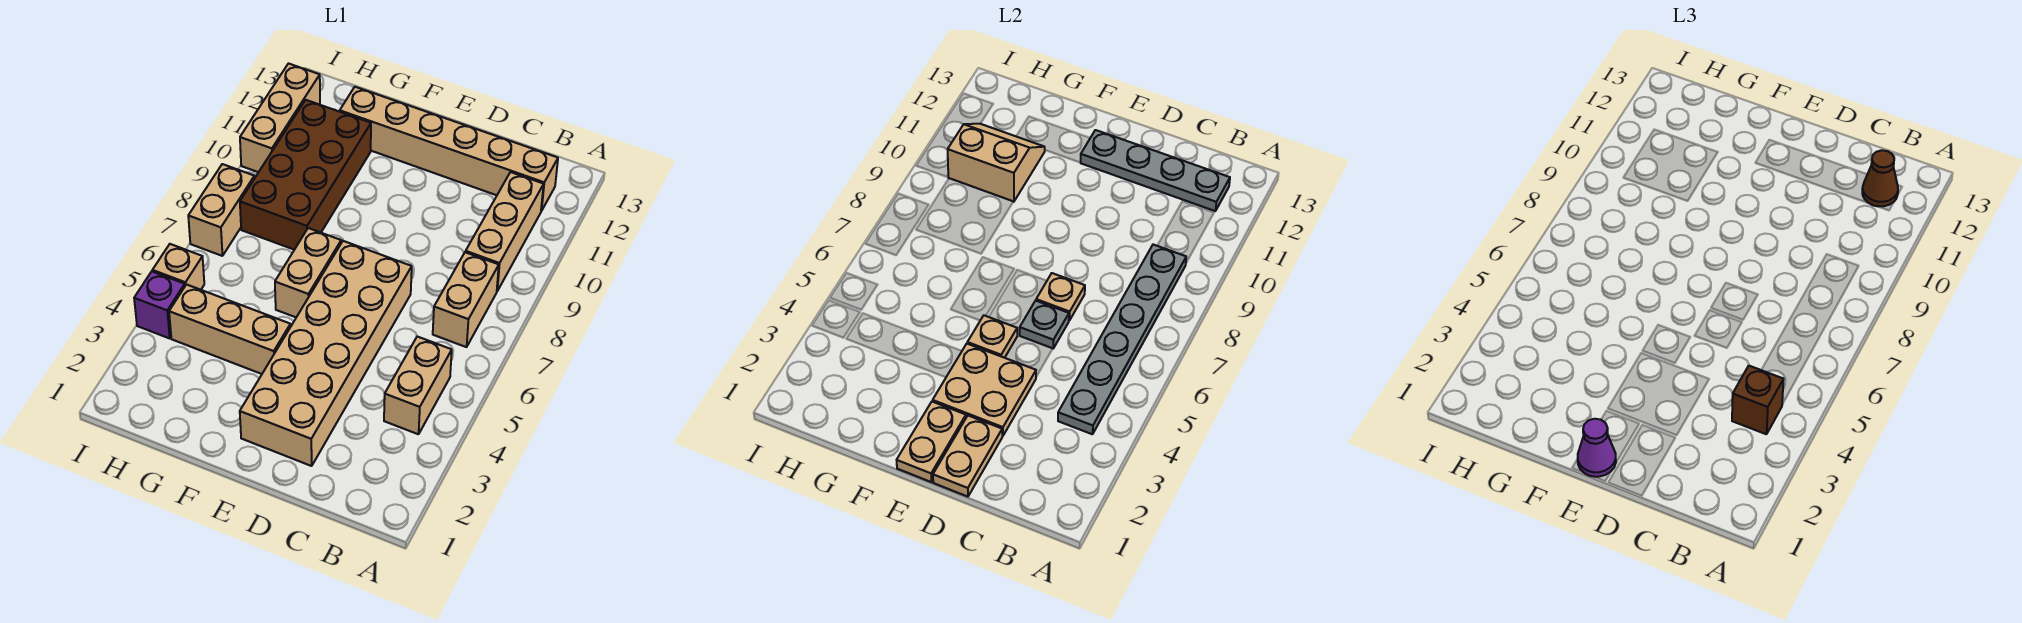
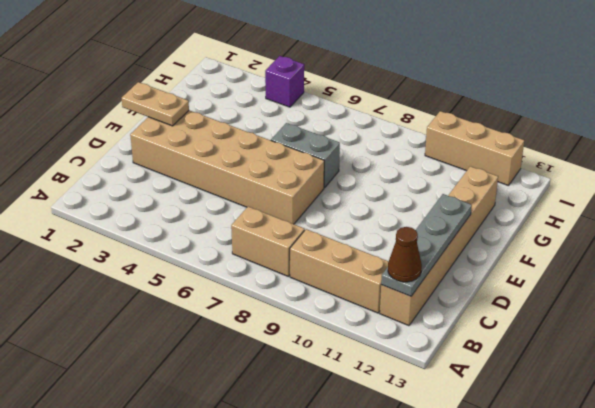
grey 1x2 brick [271,123,340,188] -> tan 1x2 brick [275,228,341,317]
none -> tan 1x2 brick [384,337,452,434]
none -> tan 1x3 brick [169,285,291,374]
none -> brown 2x4 brick [240,100,371,250]

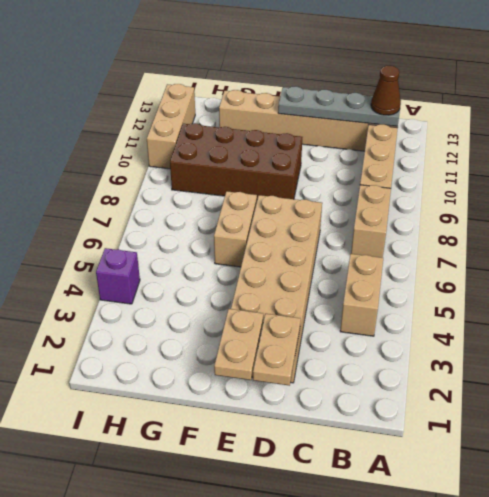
brown 2x4 brick [170,123,302,199] -> brown 2x4 brick turned to [240,100,371,250]
none -> tan 1x3 brick [169,285,291,374]
none -> tan 1x1 brick [153,244,204,290]
none -> tan 1x2 brick [188,164,255,256]

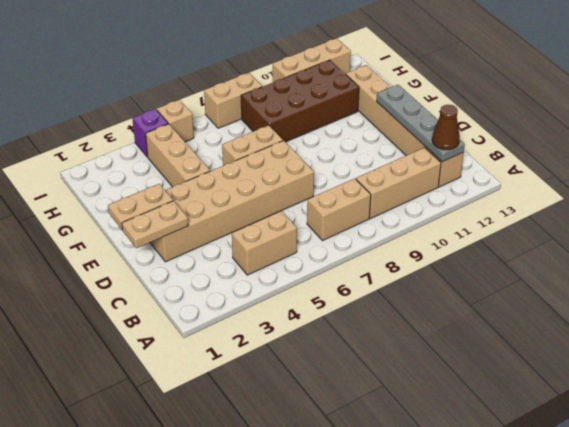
none -> grey 1x6 plate [1058,245,1186,434]
none -> tan 2x2 plate [933,344,1036,436]
none -> grey 1x1 plate [1020,301,1069,348]

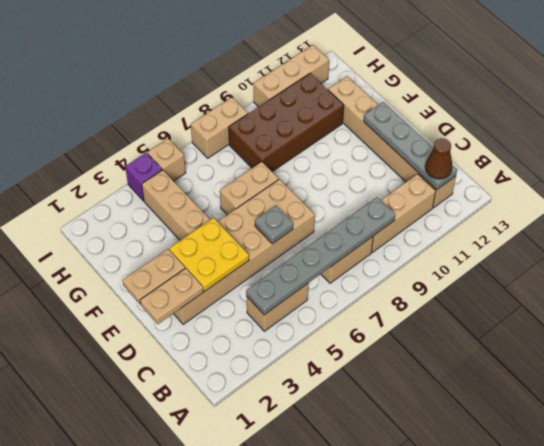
yellow 2x2 plate [169,218,249,292] -> tan 2x2 plate [933,344,1036,436]
none -> tan 1x1 plate [1036,273,1085,321]
none -> tan 1x1 plate [967,315,1017,358]
none -> tan 2x2 slope [948,124,1045,202]

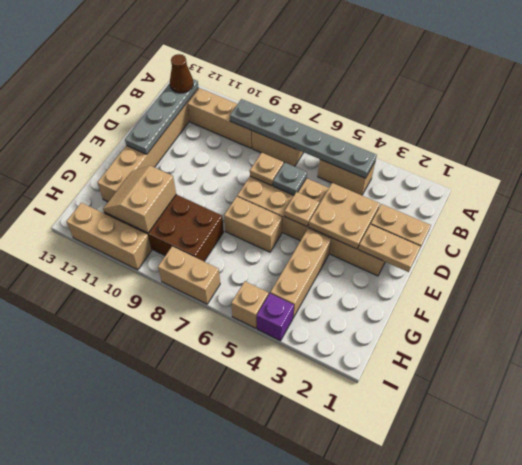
none -> brown 1x1 brick [1732,366,1784,434]
none -> purple 1x1 cone [1578,419,1616,477]

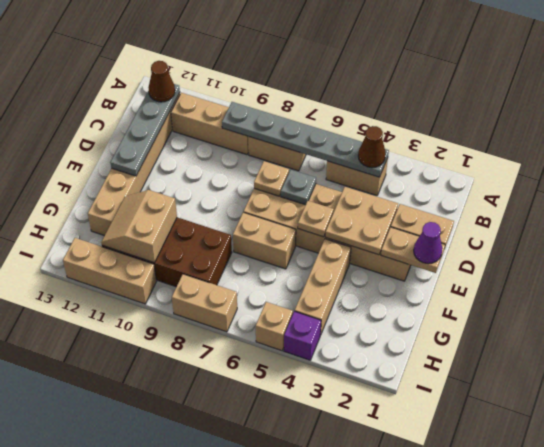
brown 1x1 cone [358,126,386,168] -> brown 1x1 brick [1732,366,1784,434]

